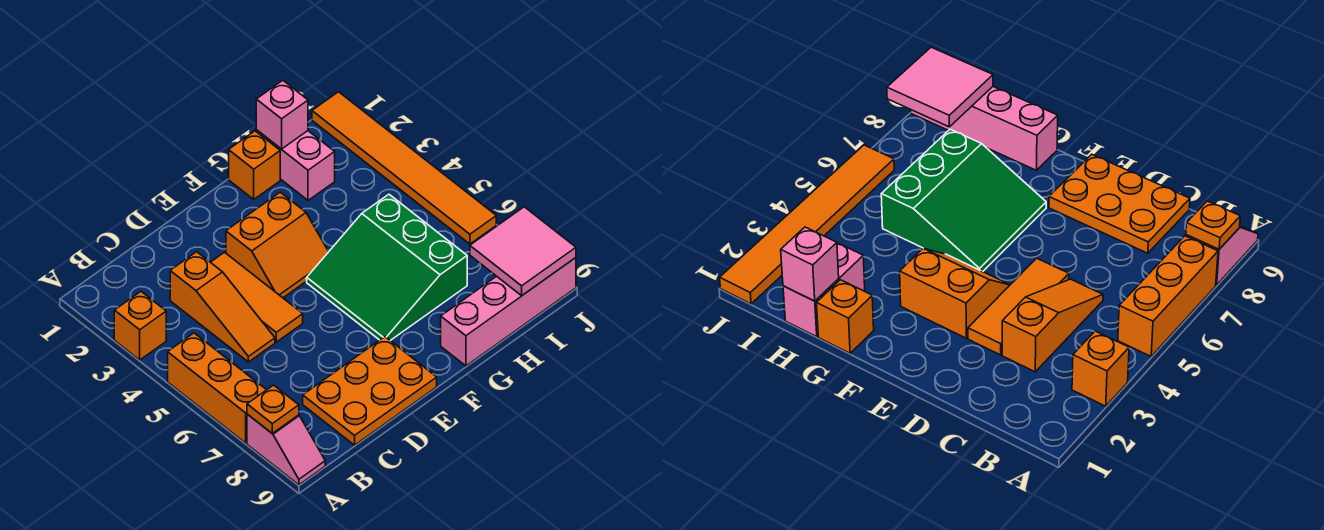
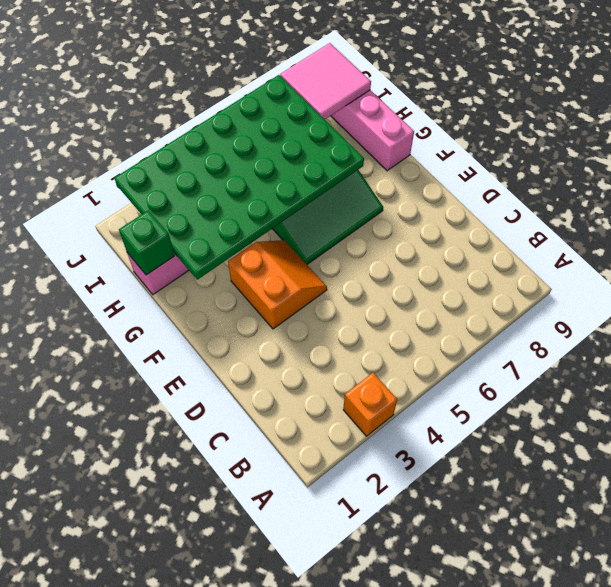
green 4x6 plate [115,75,364,280] -> none
green 1x1 brick [119,210,175,275] -> pink 1x1 brick [256,80,308,149]
none -> orange 1x3 brick [168,333,266,443]
none -> pink 1x2 slope [247,414,325,485]
none -> orange 1x3 slope [170,252,275,362]

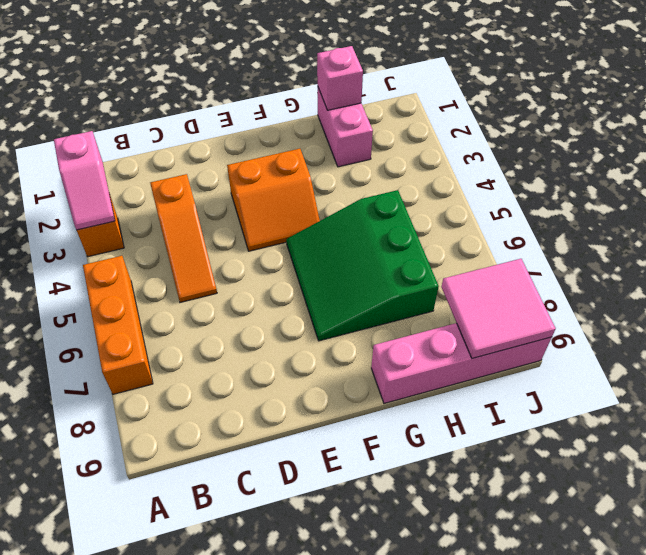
pink 1x2 slope [54,131,115,230] -> pink 1x2 slope moved to [247,414,325,485]
none -> orange 2x3 plate [303,337,437,445]
none -> orange 1x3 tile [211,252,303,342]
none -> orange 1x1 brick [229,131,280,199]

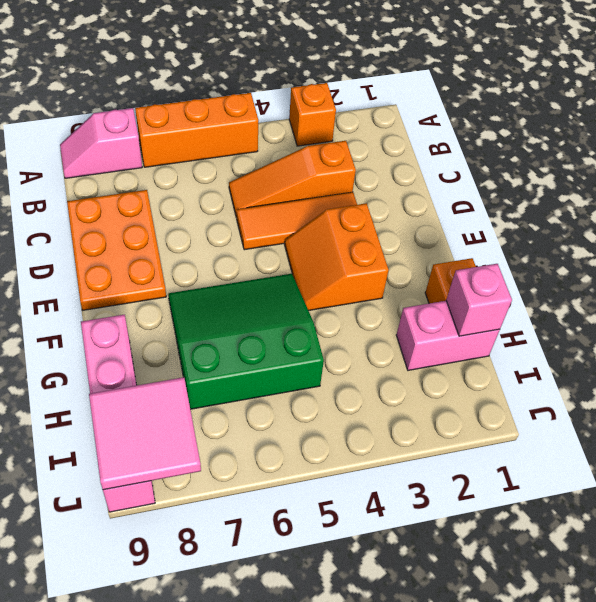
none -> orange 1x6 tile [312,92,496,244]
none -> orange 1x1 plate [247,385,299,433]

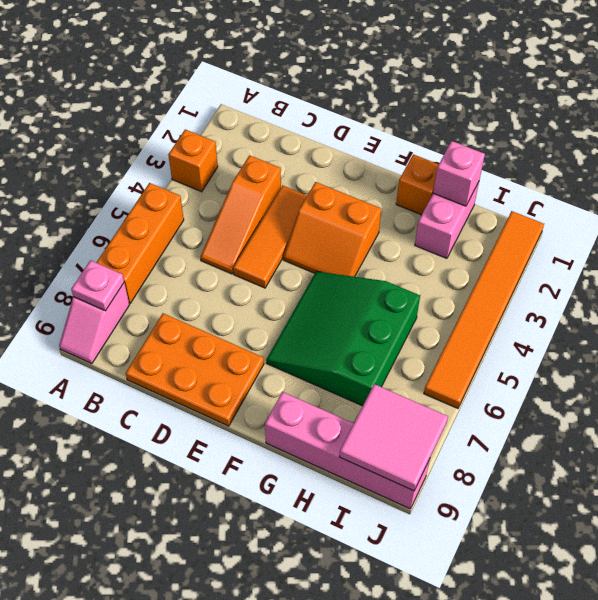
pink 1x1 plate [71,260,124,311] -> orange 1x1 plate [247,385,299,433]

